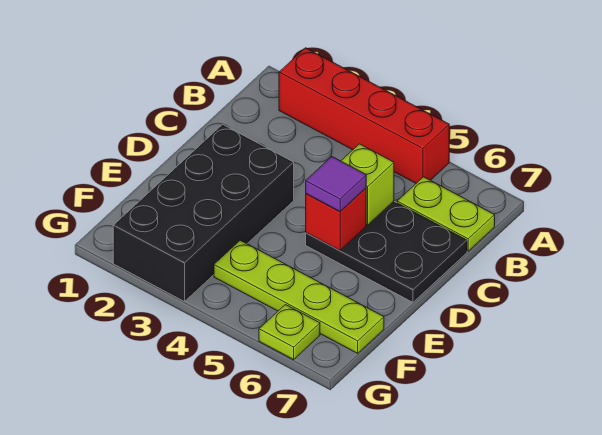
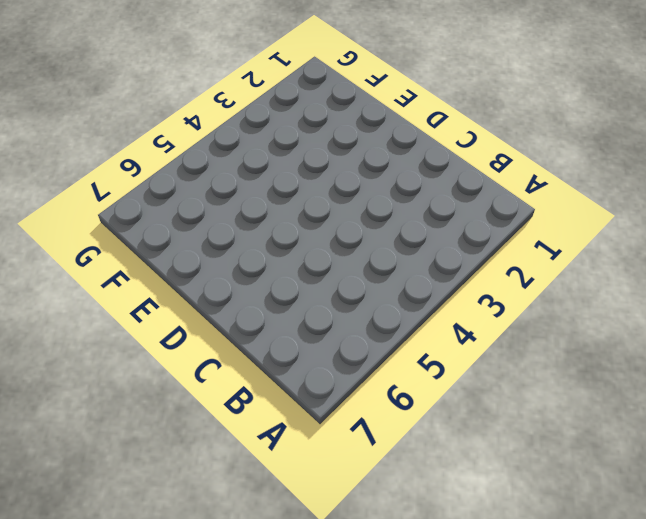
none -> red 1x4 brick [279,48,449,183]
none -> lime 1x2 plate [397,177,495,251]

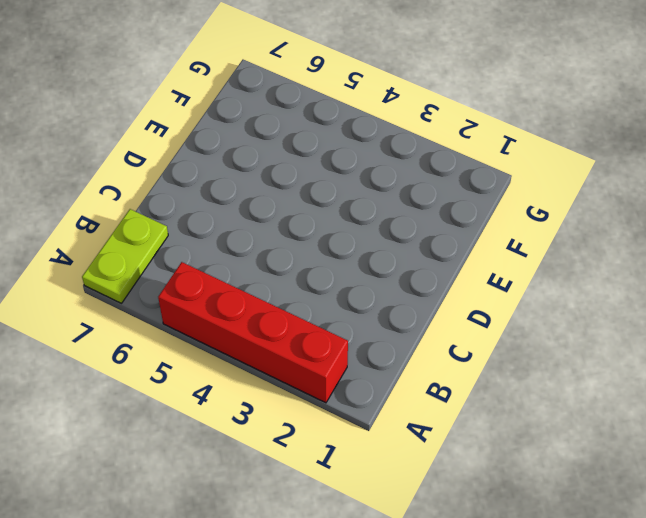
lime 1x2 plate [82,209,168,303] -> lime 1x2 plate turned to [397,177,495,251]
none -> black 2x3 plate [306,202,467,302]
none -> black 2x4 brick [113,124,294,302]

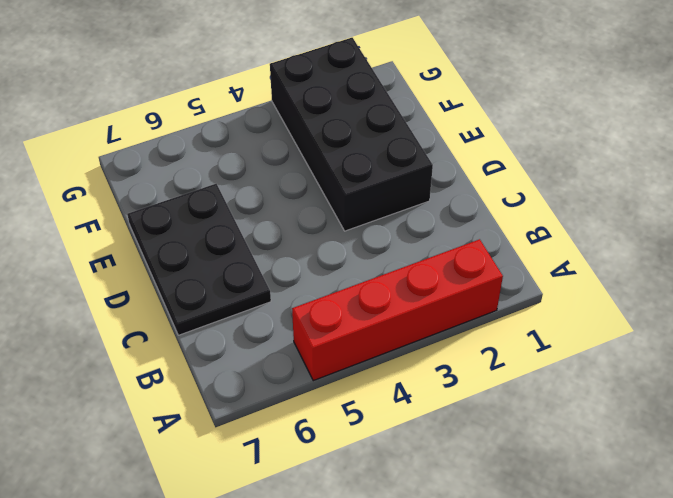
black 2x3 plate [127,184,271,335] -> black 2x3 plate turned to [306,202,467,302]
none -> lime 1x2 plate [397,177,495,251]
none -> lime 1x4 plate [214,240,384,353]

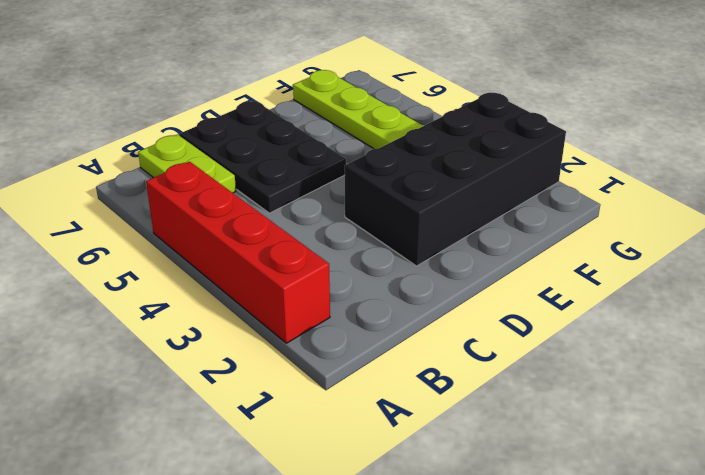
none -> lime 1x1 plate [259,305,320,360]
none -> lime 1x1 brick [341,144,394,225]

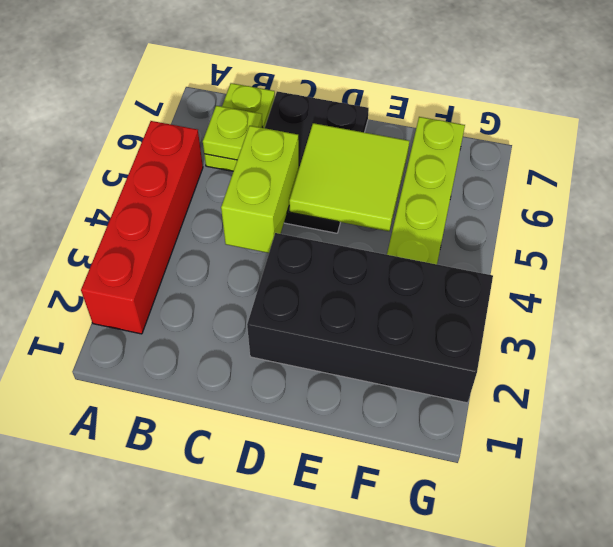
lime 1x1 plate [203,106,262,160] -> lime 1x1 plate moved to [259,305,320,360]
lime 1x2 brick [221,126,299,253] -> lime 1x1 brick [341,144,394,225]
lime 2x2 tile [289,123,409,231] -> red 1x1 brick [306,188,366,250]
none -> purple 1x1 tile [306,157,366,212]

